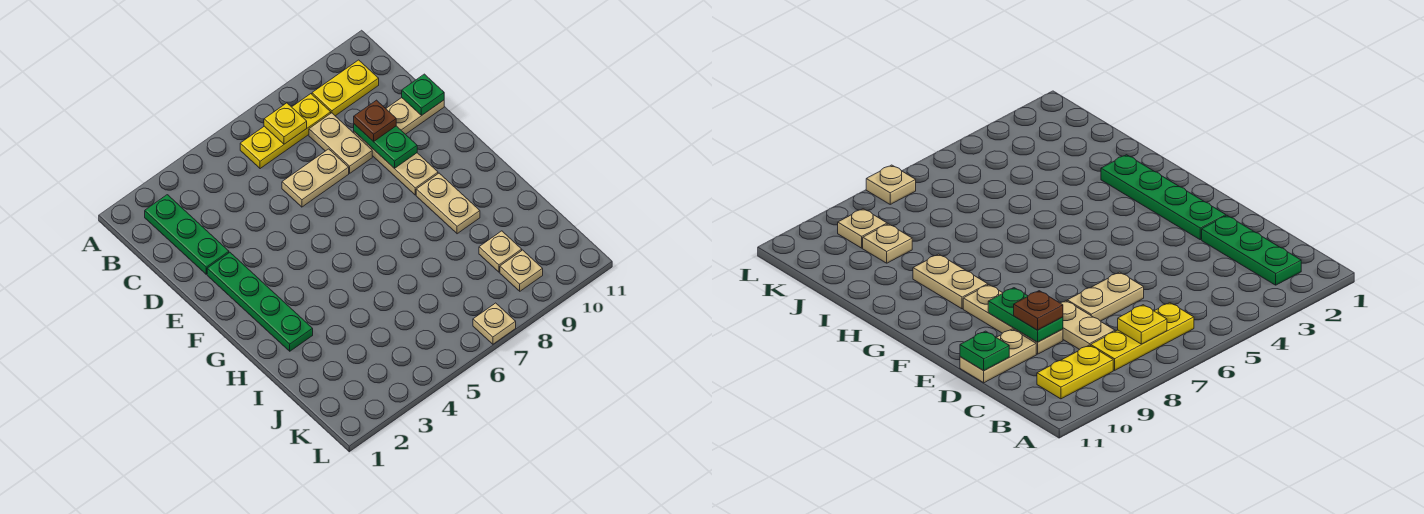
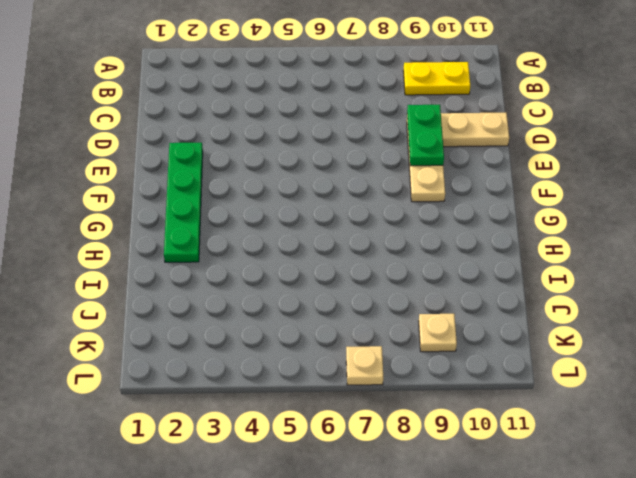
none -> green 1x3 plate [145,195,229,274]
none -> yellow 1x3 plate [240,94,331,169]
none -> tan 1x2 plate [309,113,372,173]

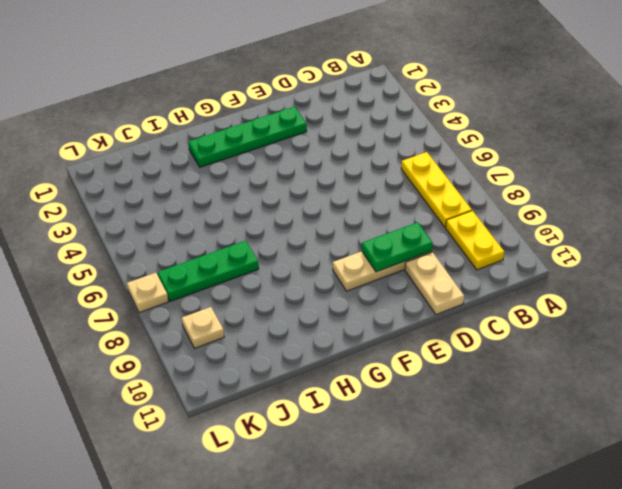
green 1x3 plate [158,241,259,301] -> green 1x3 plate moved to [145,195,229,274]
none -> tan 1x2 plate [309,113,372,173]
none -> tan 1x2 plate [282,149,349,207]
none -> tan 1x2 plate [416,173,480,234]

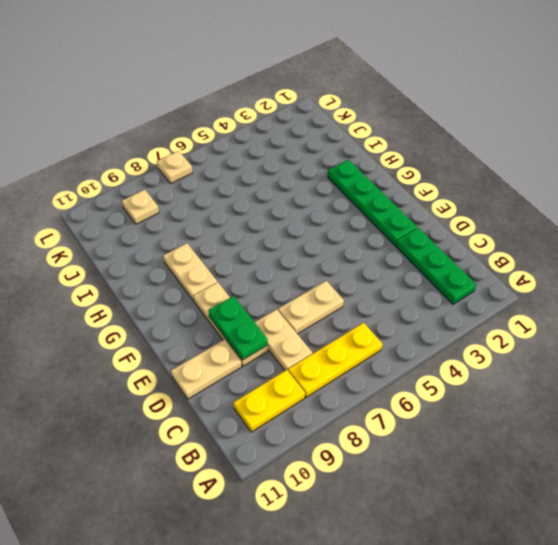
none -> tan 1x1 plate [479,231,522,272]
none -> yellow 1x1 plate [264,103,307,144]
none -> green 1x1 plate [402,74,444,115]

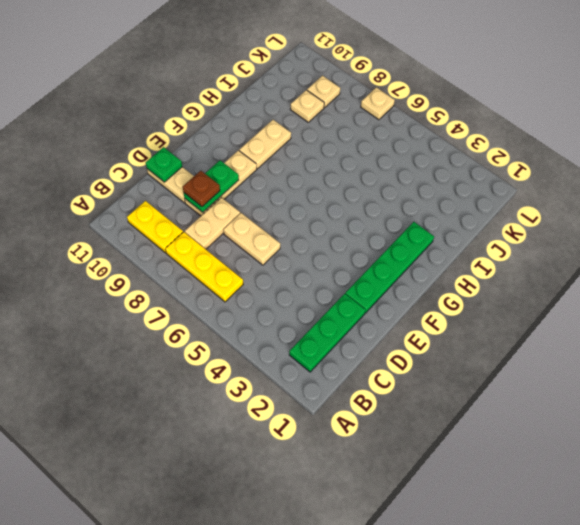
none -> yellow 1x1 plate [264,103,307,144]

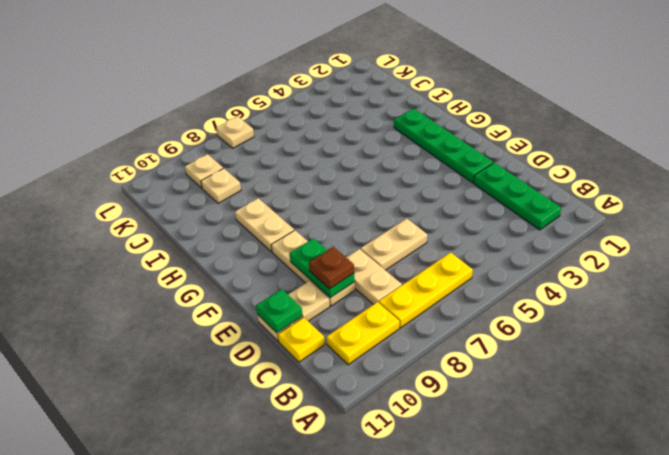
yellow 1x1 plate [278,317,325,362] -> yellow 1x1 plate moved to [264,103,307,144]

